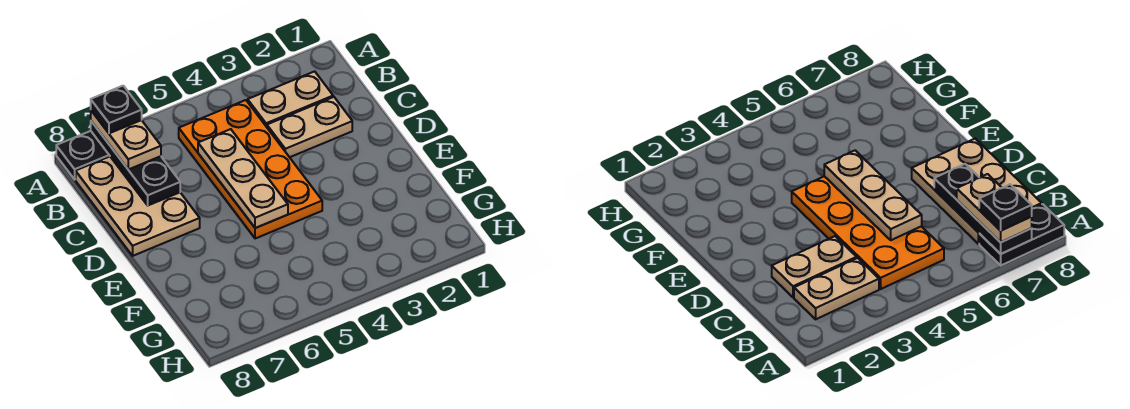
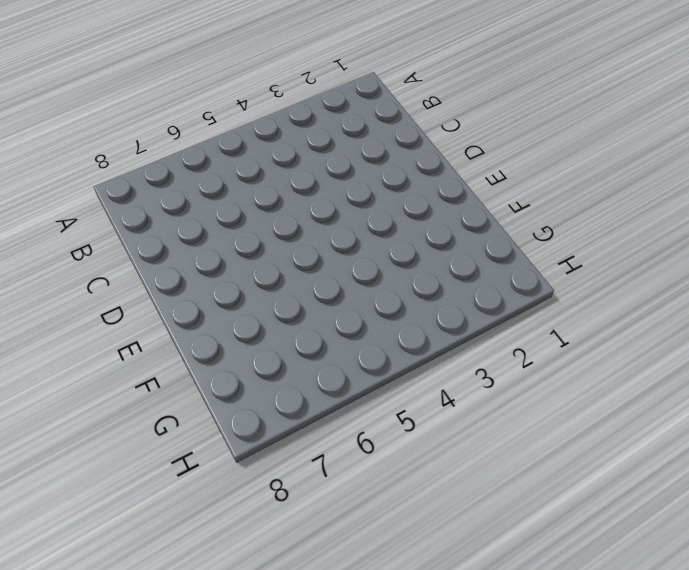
none -> black 1x2 plate [56,131,110,179]
none -> tan 1x2 plate [248,71,333,127]

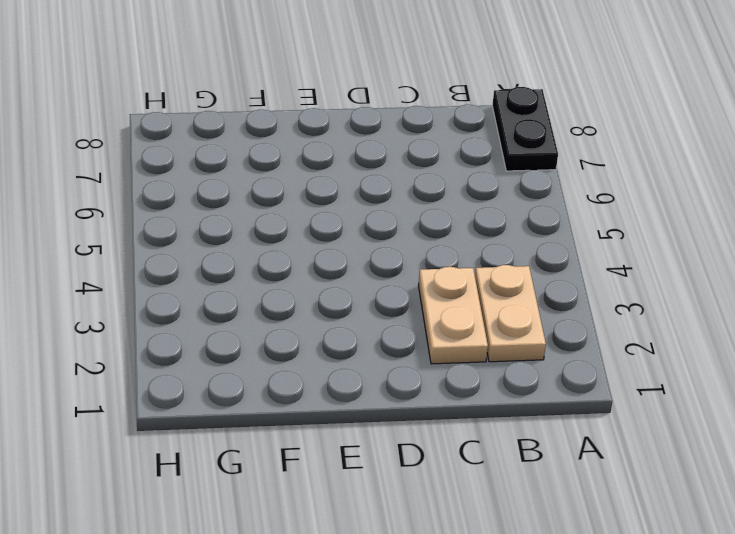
none -> orange 2x4 plate [179,100,322,239]
none -> tan 2x3 plate [76,157,200,256]

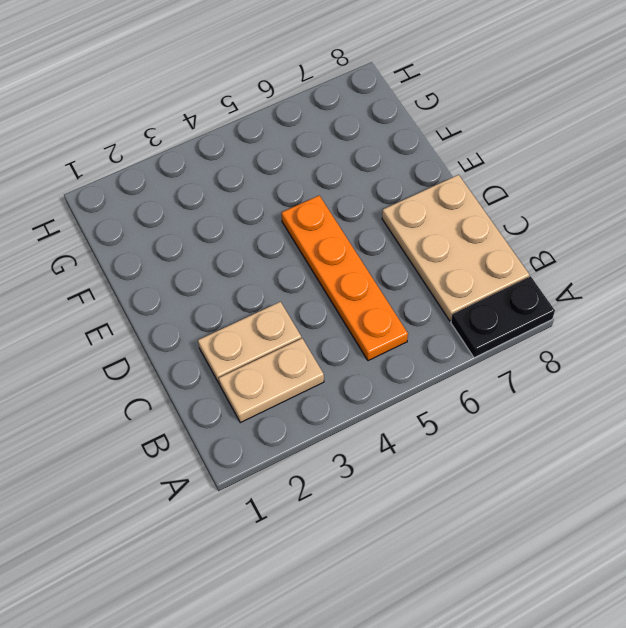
orange 1x4 plate [282,195,408,361] -> orange 2x4 plate [179,100,322,239]
none -> black 1x3 plate [91,121,180,205]
none -> tan 1x3 plate [198,129,288,228]

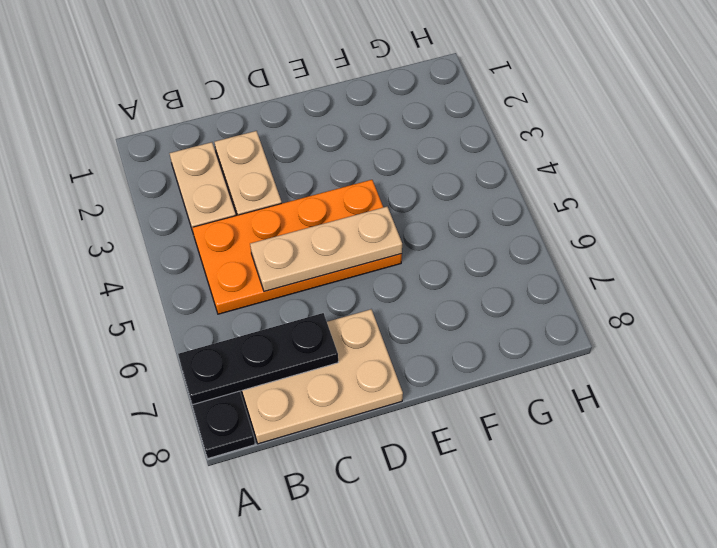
none -> tan 1x2 plate [91,111,161,169]
none -> black 1x1 plate [91,86,142,133]

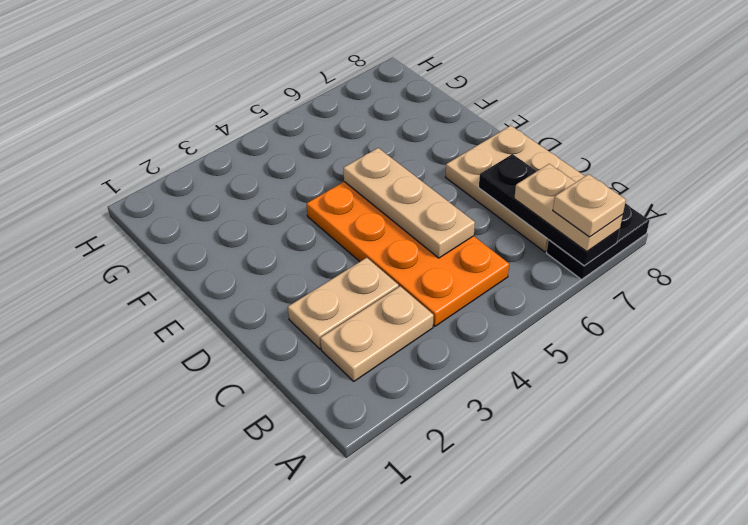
tan 1x1 plate [553,174,626,237] -> black 1x1 plate [91,86,142,133]

